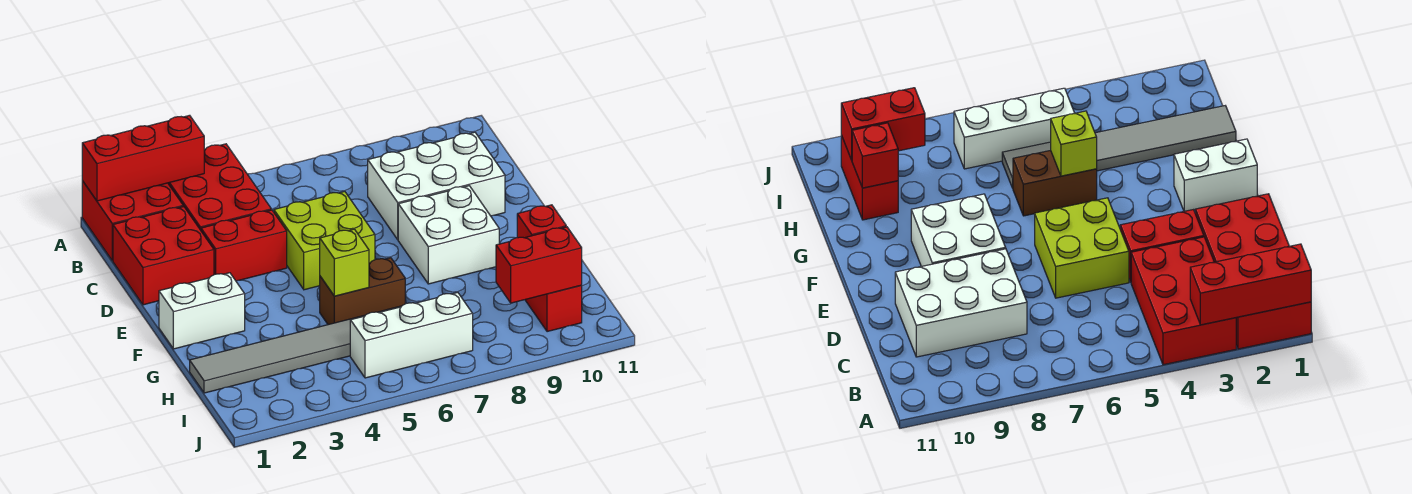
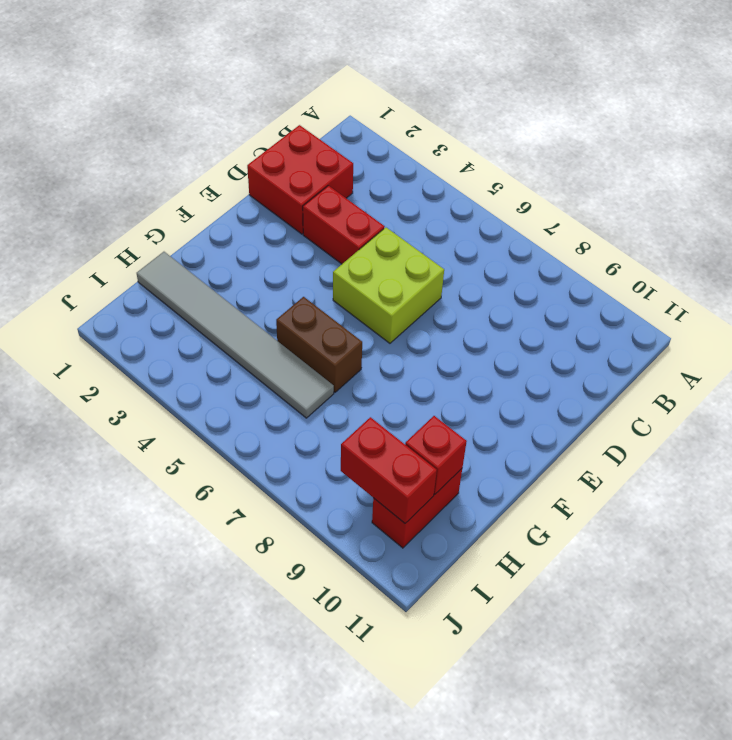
none -> red 2x2 brick [82,181,183,261]
none -> red 2x3 brick [168,144,271,230]
none -> white 2x3 brick [368,132,505,240]

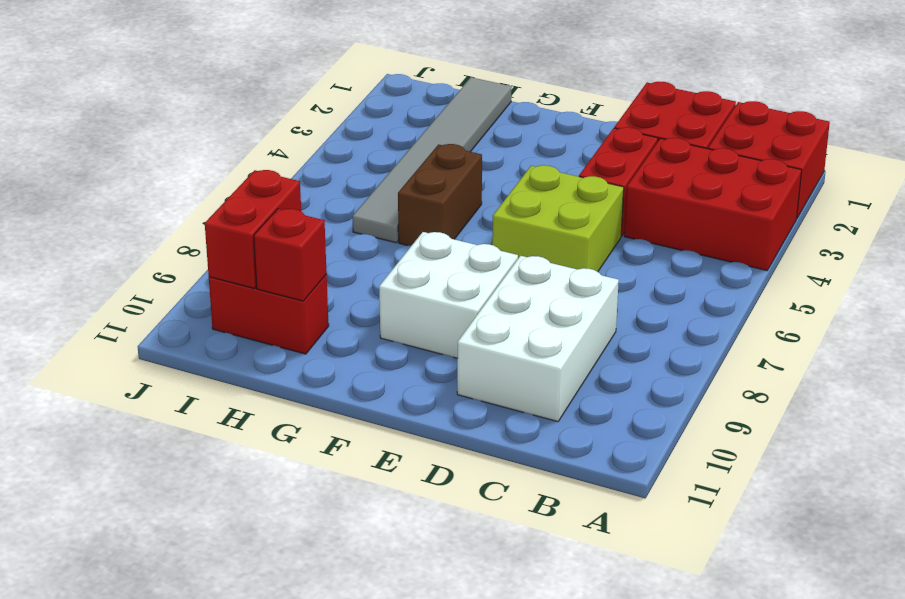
none -> white 1x2 brick [159,273,245,349]
none -> white 1x3 brick [350,292,473,378]
none -> red 1x3 brick [82,115,204,201]

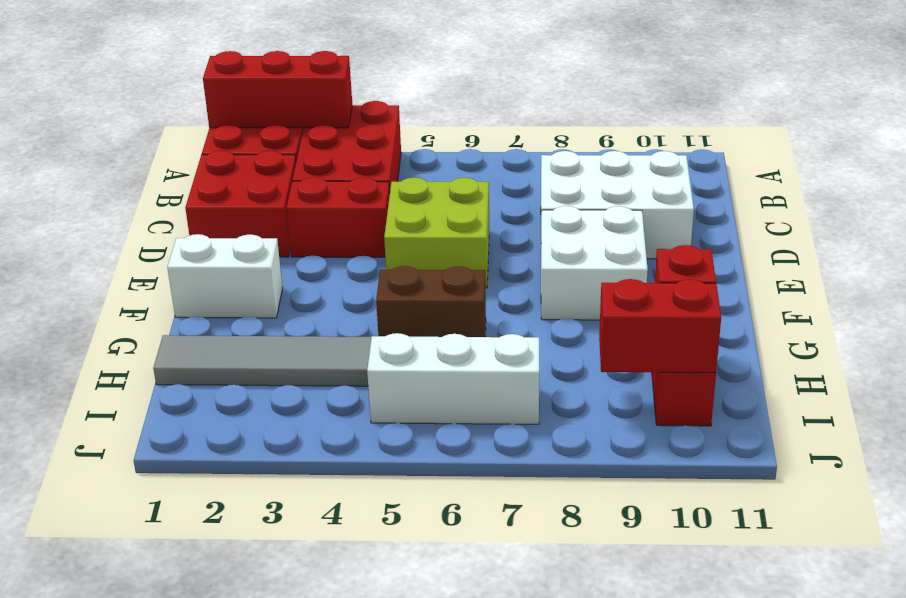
none -> lime 1x1 brick [320,229,369,296]

